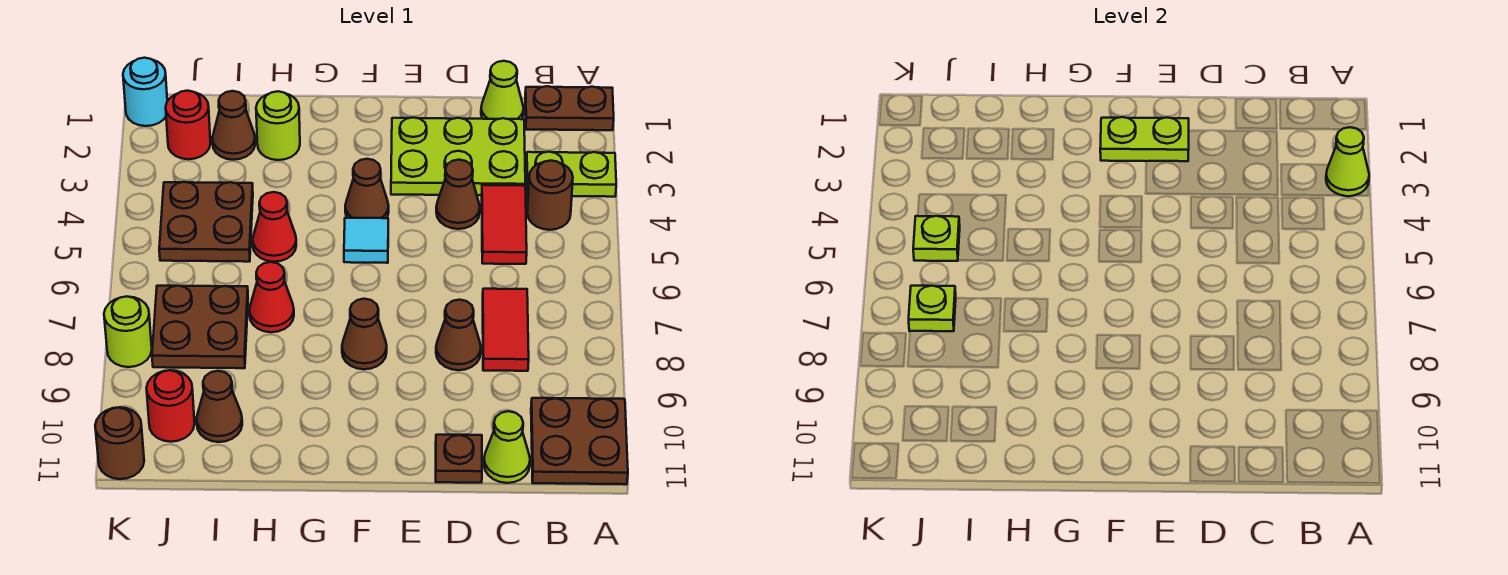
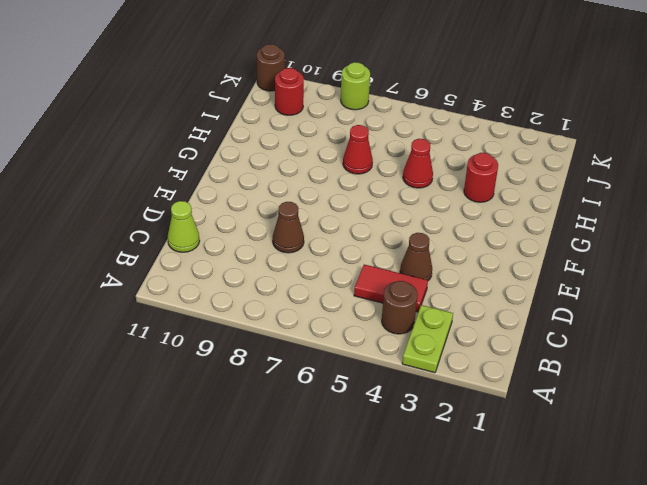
red 1x1 round brick [464,153,498,202] -> red 1x1 round brick moved to [166,91,211,159]
none -> brown 1x2 plate [525,86,614,130]
none -> brown 2x2 plate [531,398,628,484]
none -> lime 1x1 cone [481,61,524,119]
none -> lime 2x3 plate [391,117,525,195]

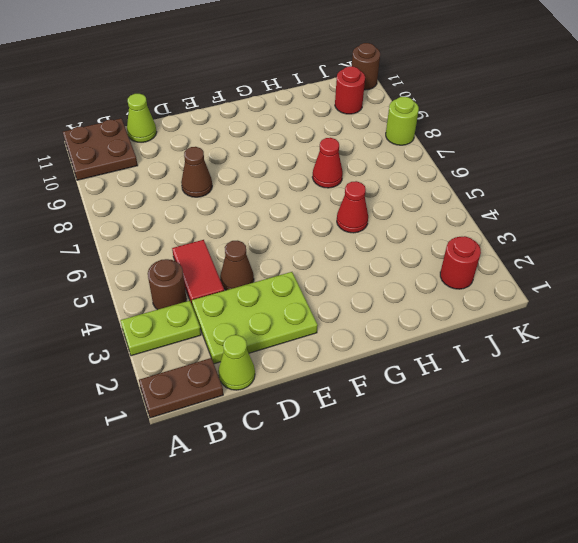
none -> red 1x2 tile [483,289,529,371]
none -> brown 1x1 plate [436,435,482,483]
none -> brown 1x1 cone [345,159,389,218]
none -> cyan 1x1 tile [344,218,388,263]

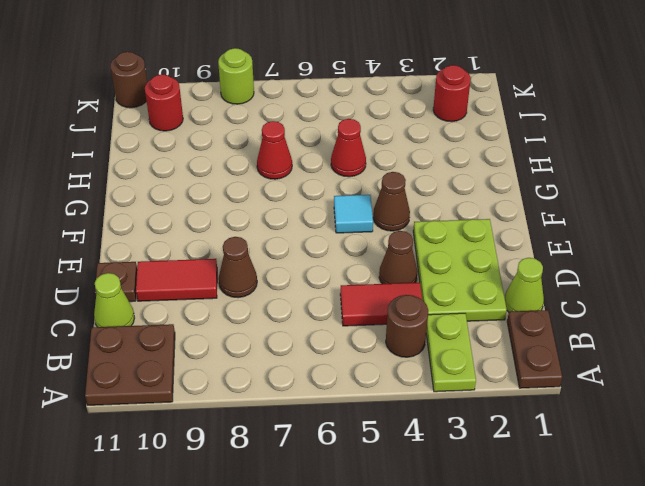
red 1x2 tile [136,259,217,301] -> red 1x2 tile moved to [483,289,529,371]
none -> brown 1x1 cone [342,299,387,369]
none -> lime 1x1 round brick [256,91,300,160]
none -> brown 1x1 cone [212,91,255,160]
none -> brown 2x2 plate [159,182,253,262]

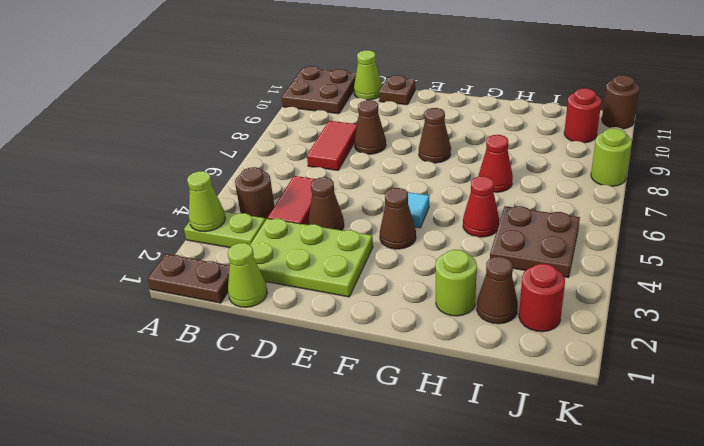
none -> brown 2x2 plate [152,286,248,368]
none -> brown 1x1 cone [197,371,242,442]
none -> cyan 1x1 round brick [123,58,167,126]
none -> lime 1x2 plate [1100,117,1189,161]

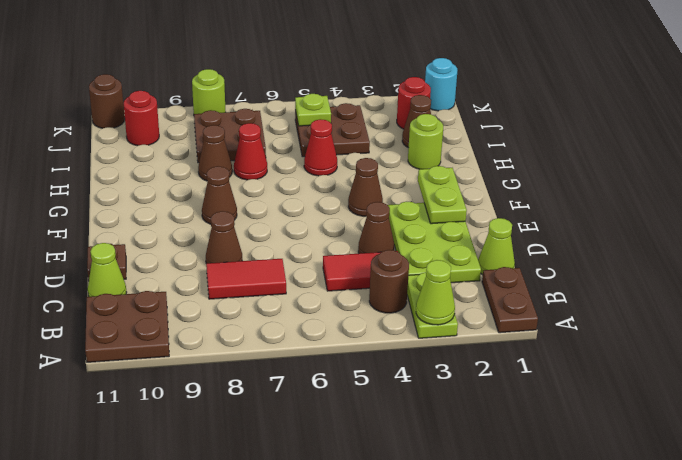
brown 1x1 cone [198,125,232,181] -> brown 1x1 cone moved to [197,371,242,442]
none -> cyan 1x1 tile [344,218,388,263]
none -> lime 1x1 plate [909,286,956,331]

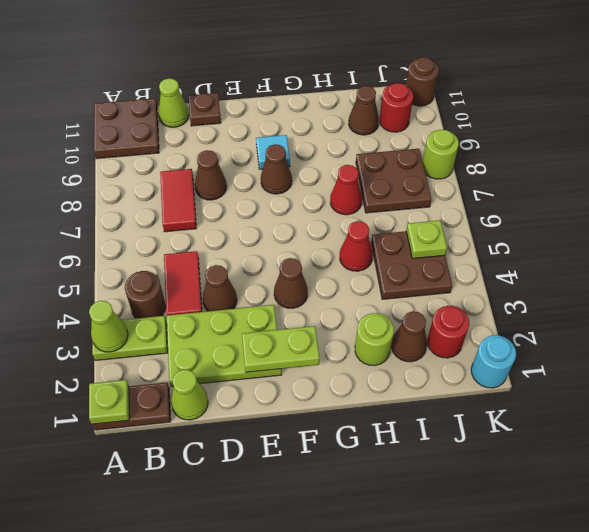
lime 1x1 plate [89,380,129,424] -> lime 1x1 plate moved to [909,286,956,331]
cyan 1x1 tile [256,135,290,169] -> cyan 1x1 tile moved to [344,218,388,263]

